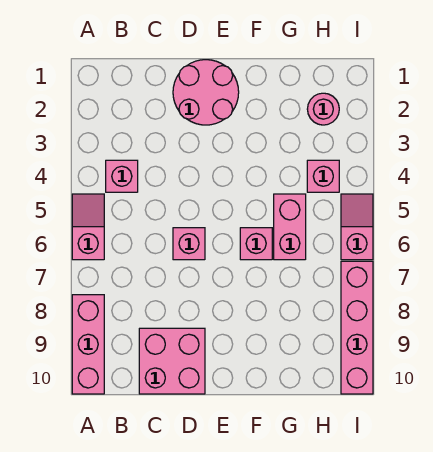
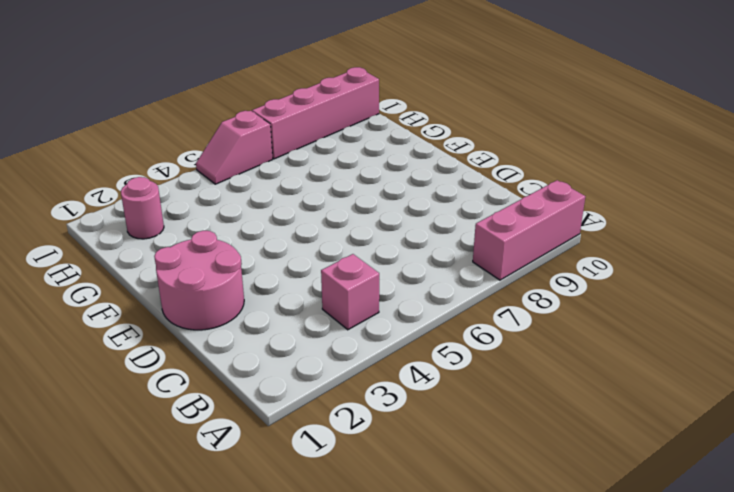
none -> pink 1x2 slope [72,194,104,260]
none -> pink 2x2 brick [139,328,205,394]
none -> pink 1x1 brick [173,228,205,260]

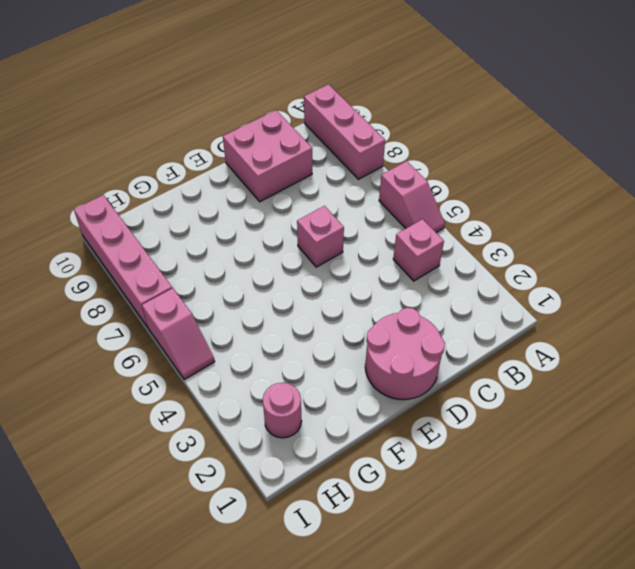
none -> pink 1x1 brick [240,228,272,260]
none -> pink 1x2 brick [274,194,306,260]
none -> pink 1x1 brick [307,160,339,192]

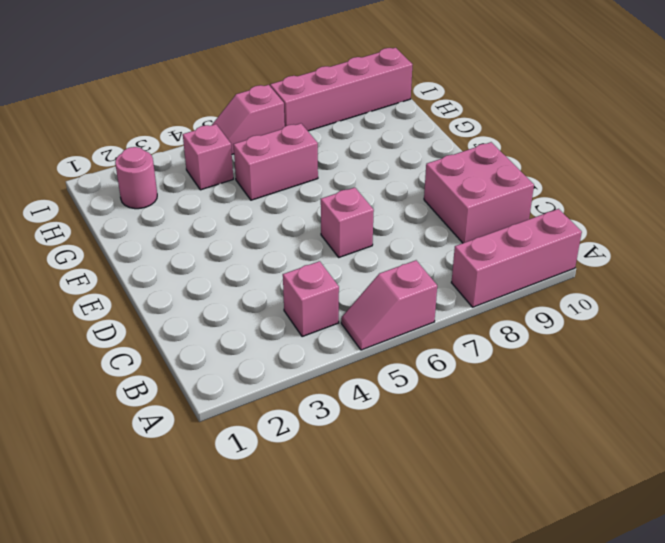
none -> pink 2x2 round brick [173,60,239,125]
none -> pink 1x1 brick [240,228,272,260]

